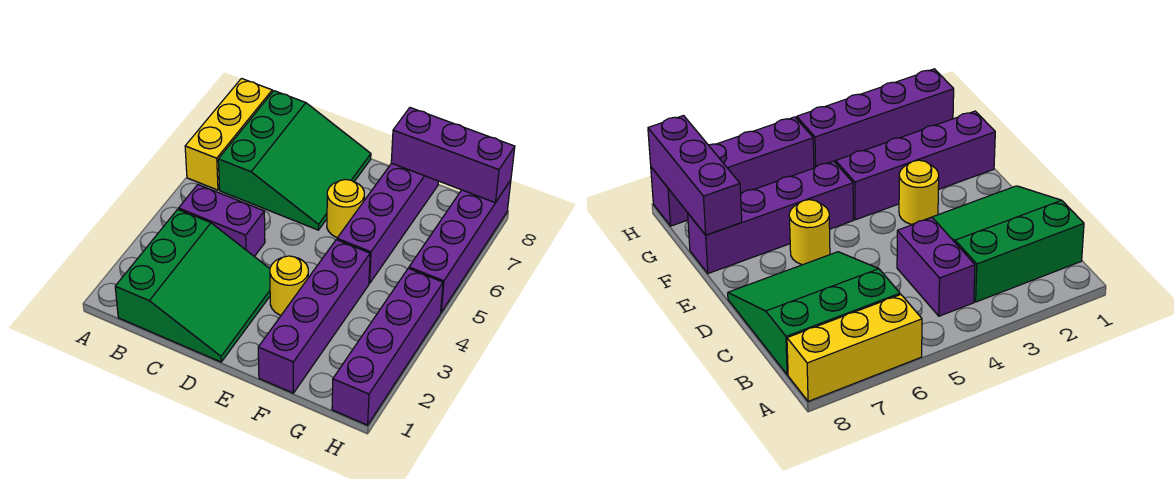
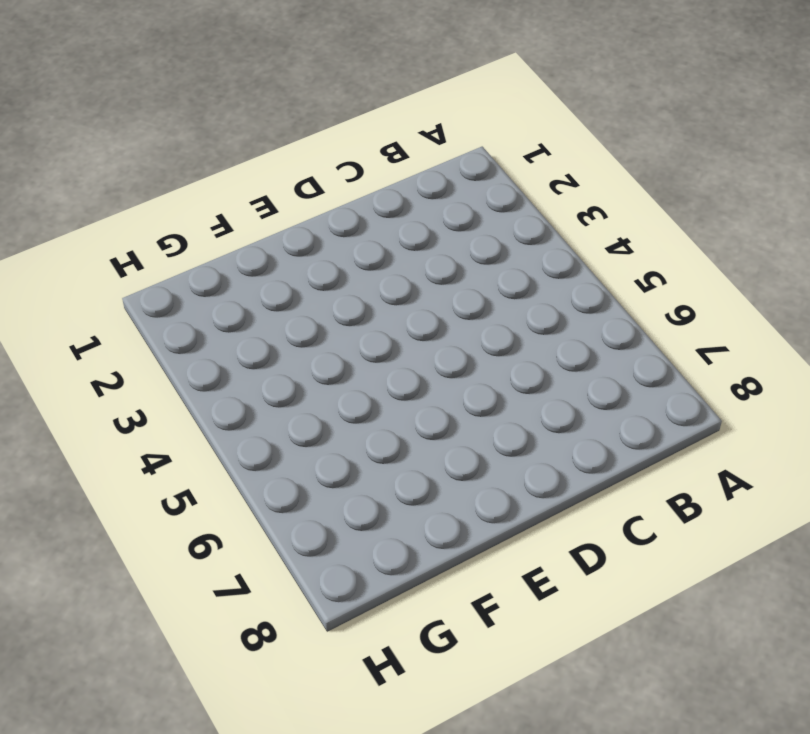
none -> yellow 1x3 brick [185,79,272,190]
none -> green 3x3 slope [115,209,270,362]

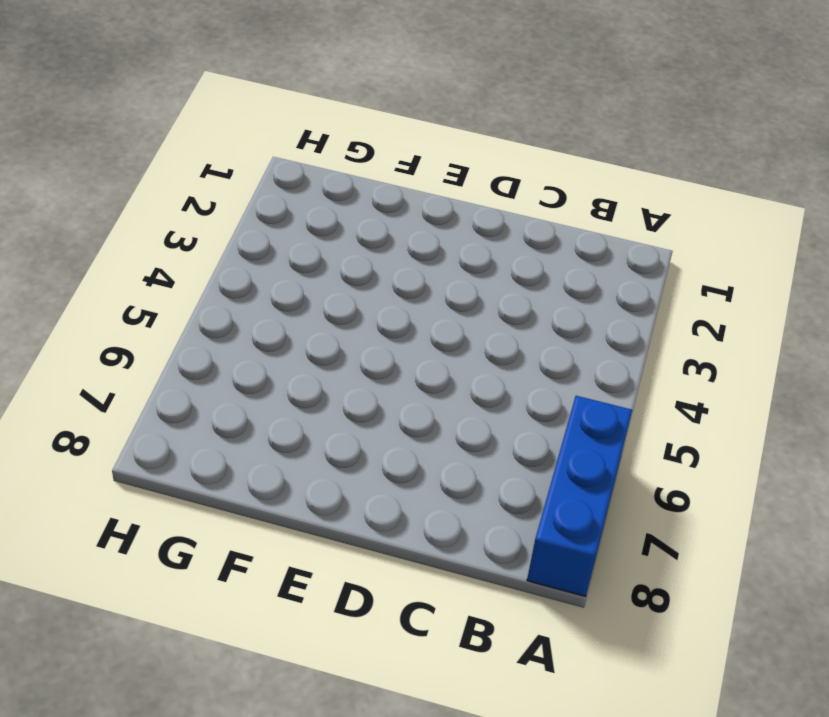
blue 1x3 brick [527,396,632,596] -> yellow 1x3 brick [185,79,272,190]
none -> green 3x3 slope [115,209,270,362]
none -> purple 1x2 brick [179,185,265,257]

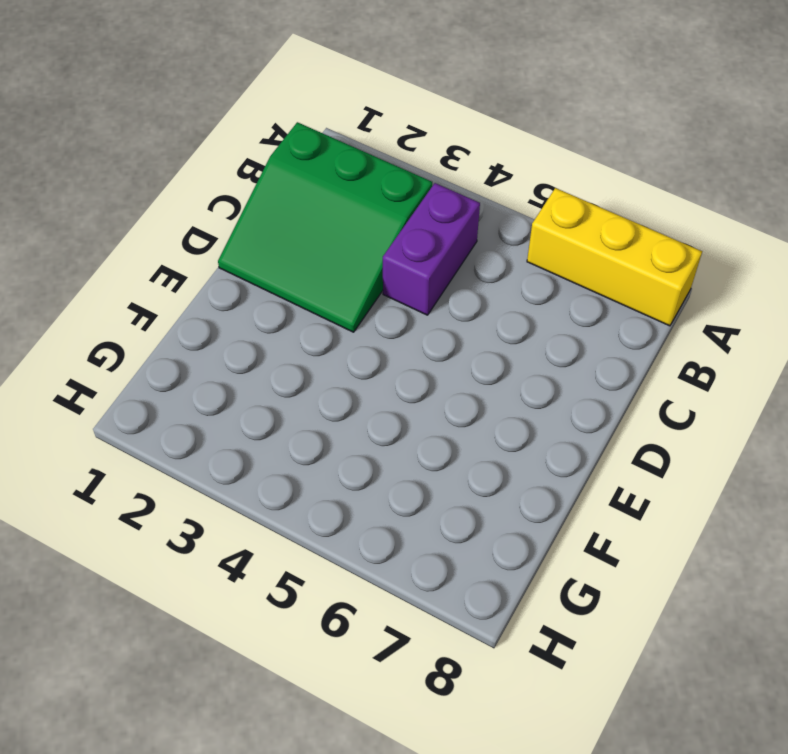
none -> green 3x3 slope [218,91,371,230]
none -> yellow 1x1 round brick [270,256,308,315]

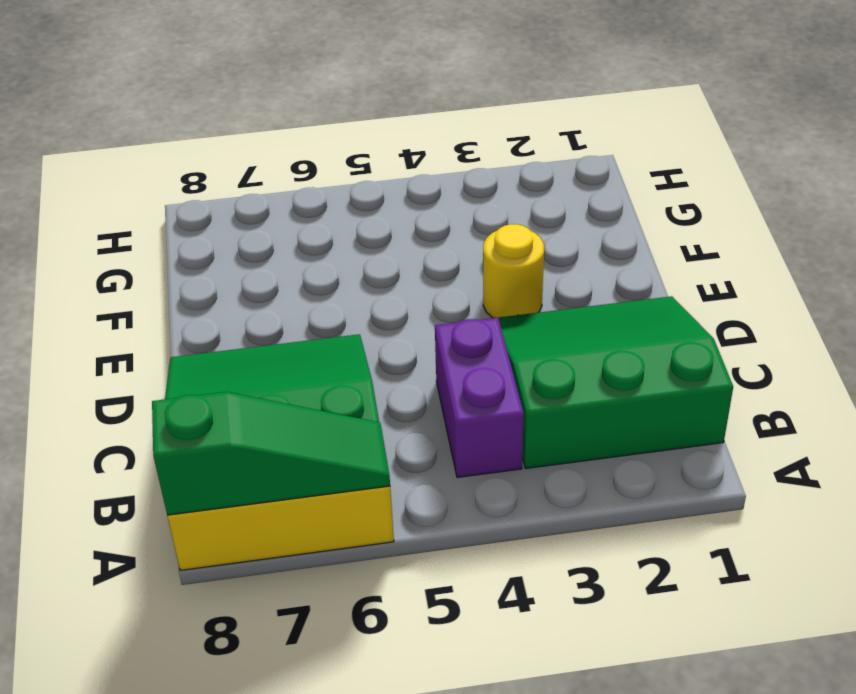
green 1x3 slope [152,392,390,515] -> none
none -> yellow 1x1 round brick [327,179,364,238]
none -> purple 1x4 brick [258,240,370,393]

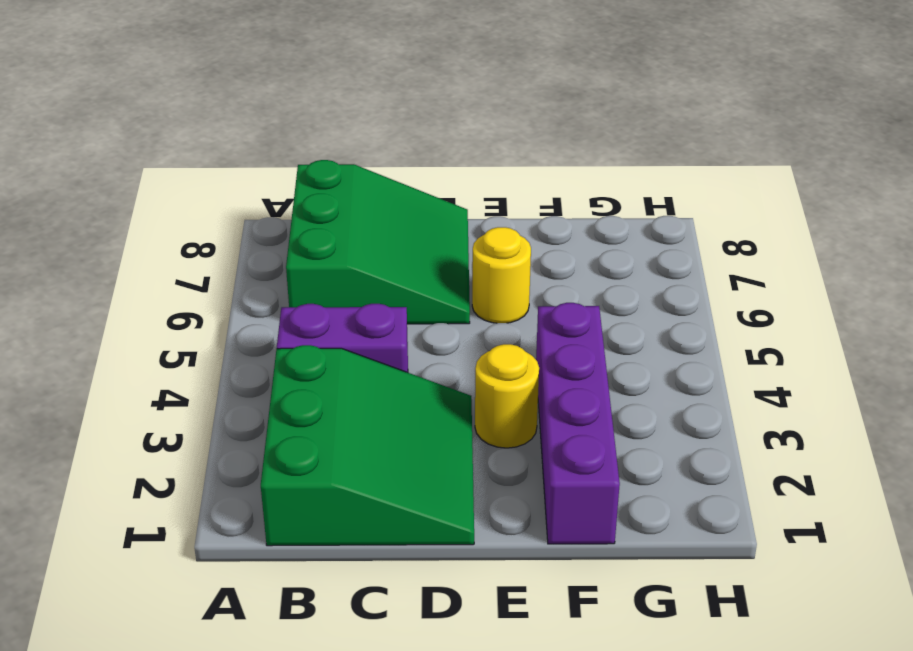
none -> yellow 1x3 brick [185,79,272,190]
none -> purple 1x4 brick [337,163,438,283]

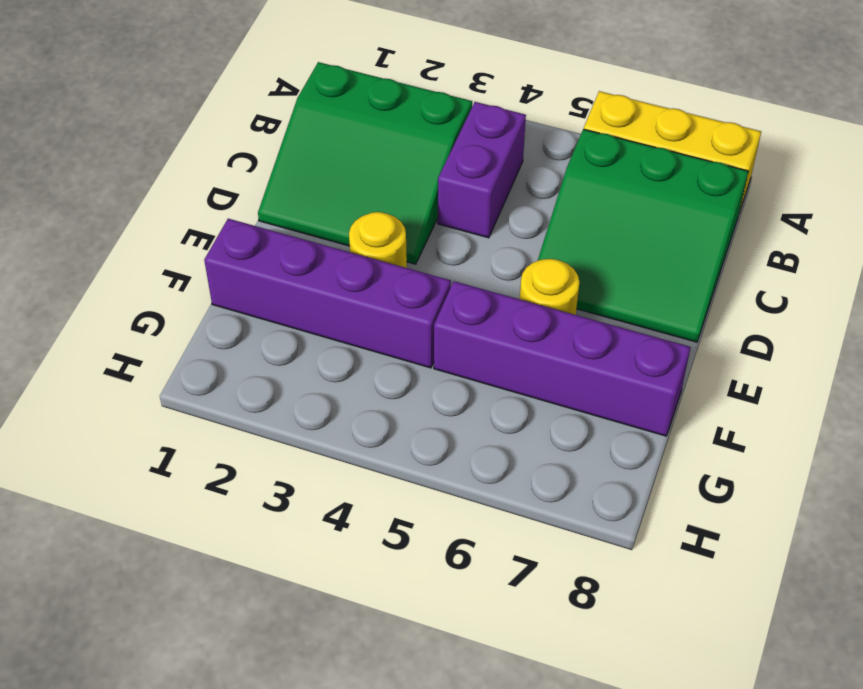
none -> purple 1x4 brick [332,268,443,425]
none -> purple 1x4 brick [409,180,511,312]

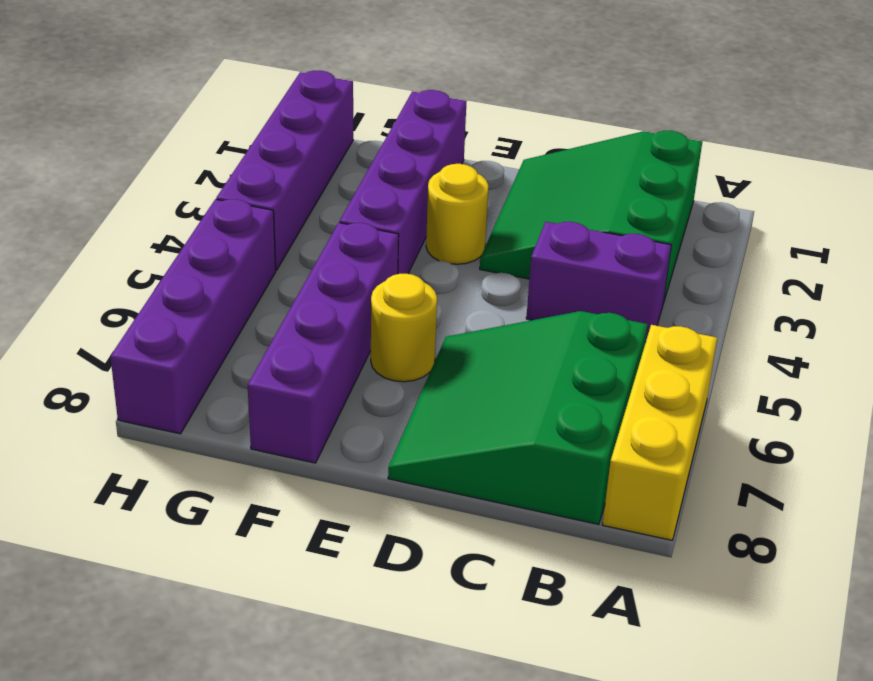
none -> purple 1x3 brick [391,108,515,203]

